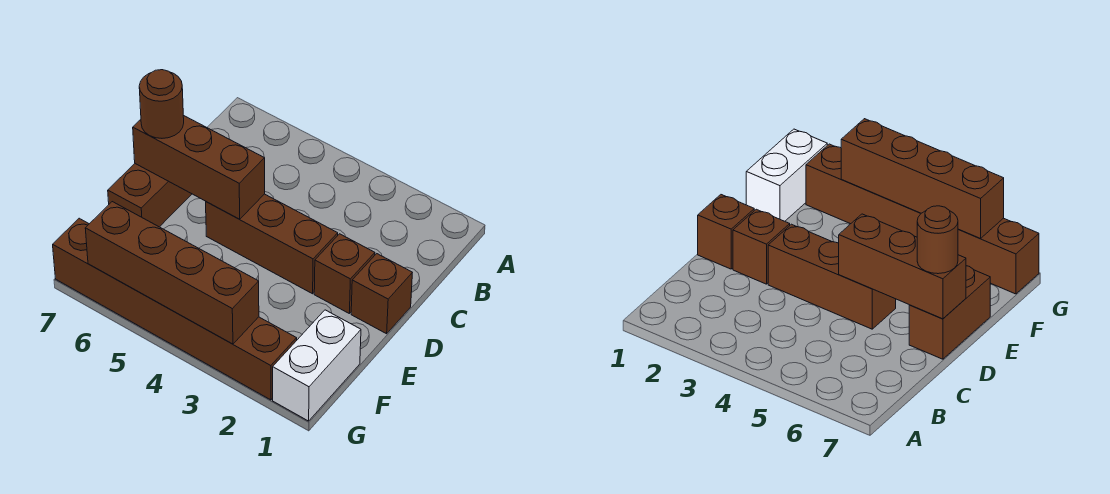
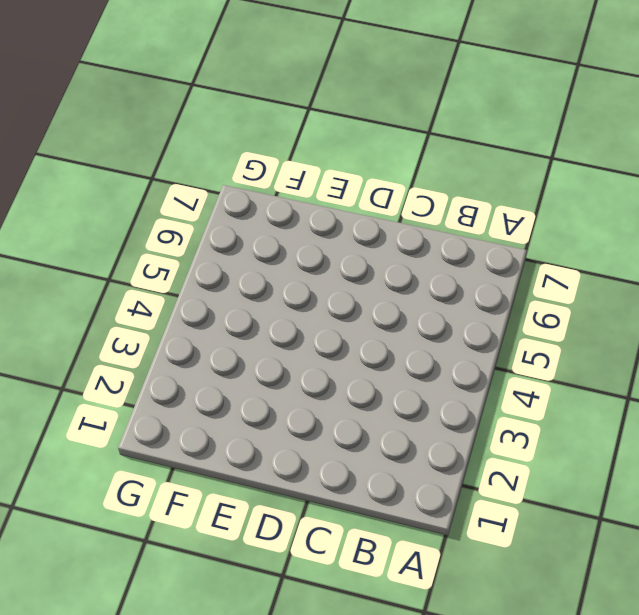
none -> brown 1x1 brick [351,254,412,334]
none -> brown 1x1 brick [314,234,375,313]

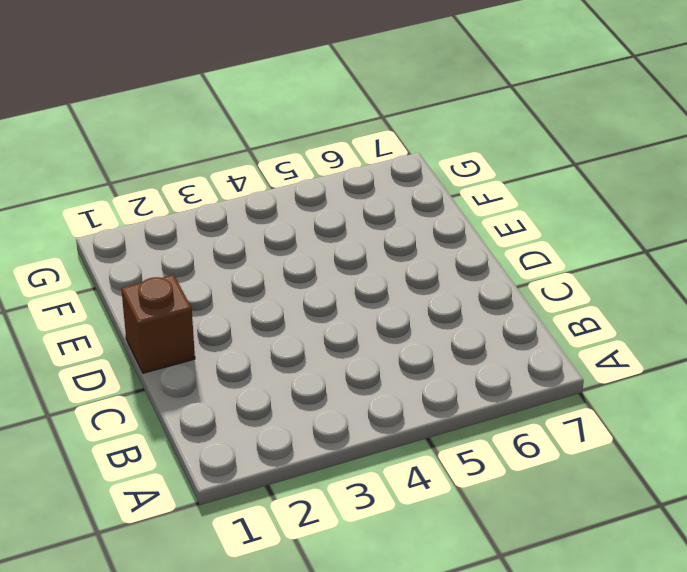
none -> brown 1x1 brick [314,234,375,313]
none -> brown 1x3 brick [206,194,338,294]

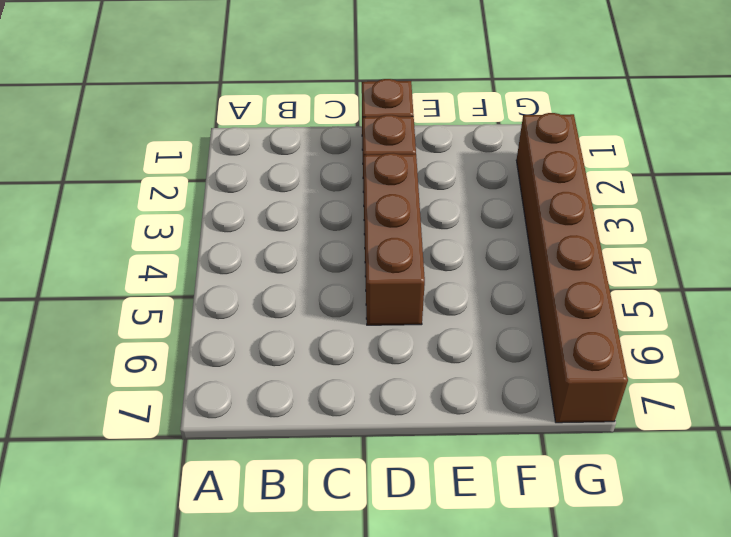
none -> brown 1x2 brick [108,164,192,227]
none -> white 1x2 brick [273,310,361,421]

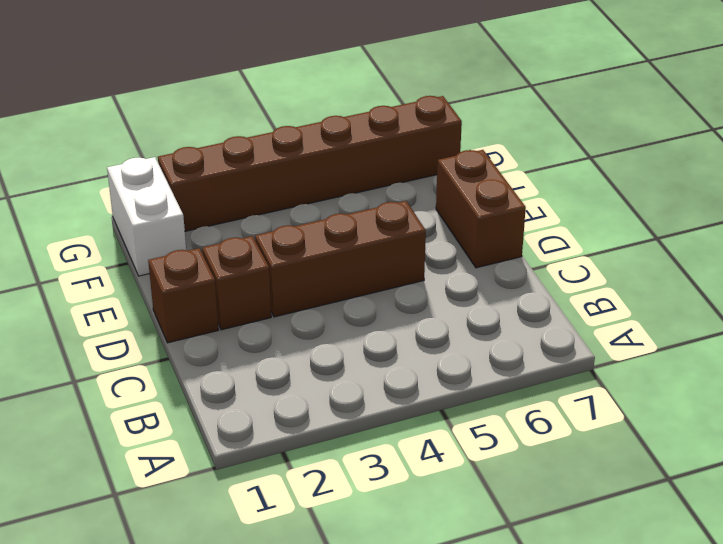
none -> brown 1x3 brick [133,115,265,219]
none -> brown 1x4 brick [85,202,259,344]

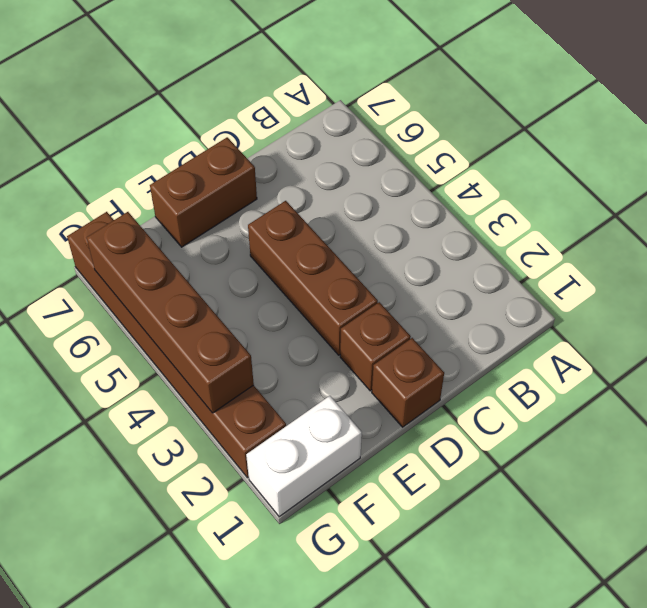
none -> brown 1x3 brick [133,115,265,219]
none -> brown 1x1 round brick [139,70,184,138]

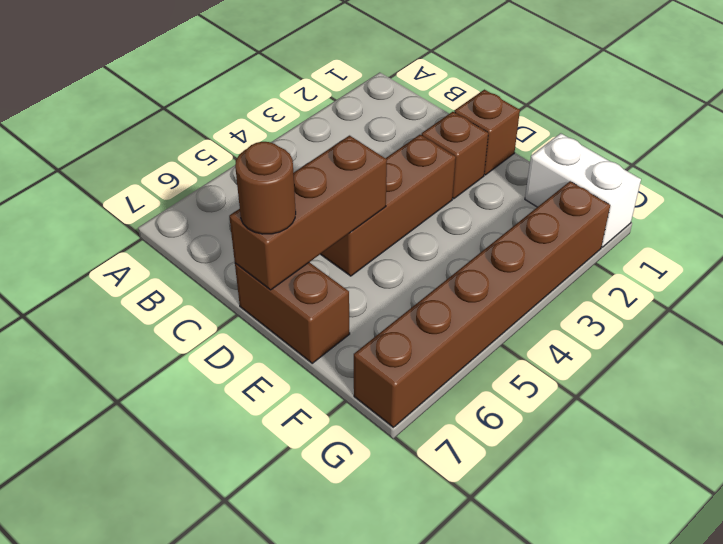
none -> brown 1x4 brick [85,202,259,344]

